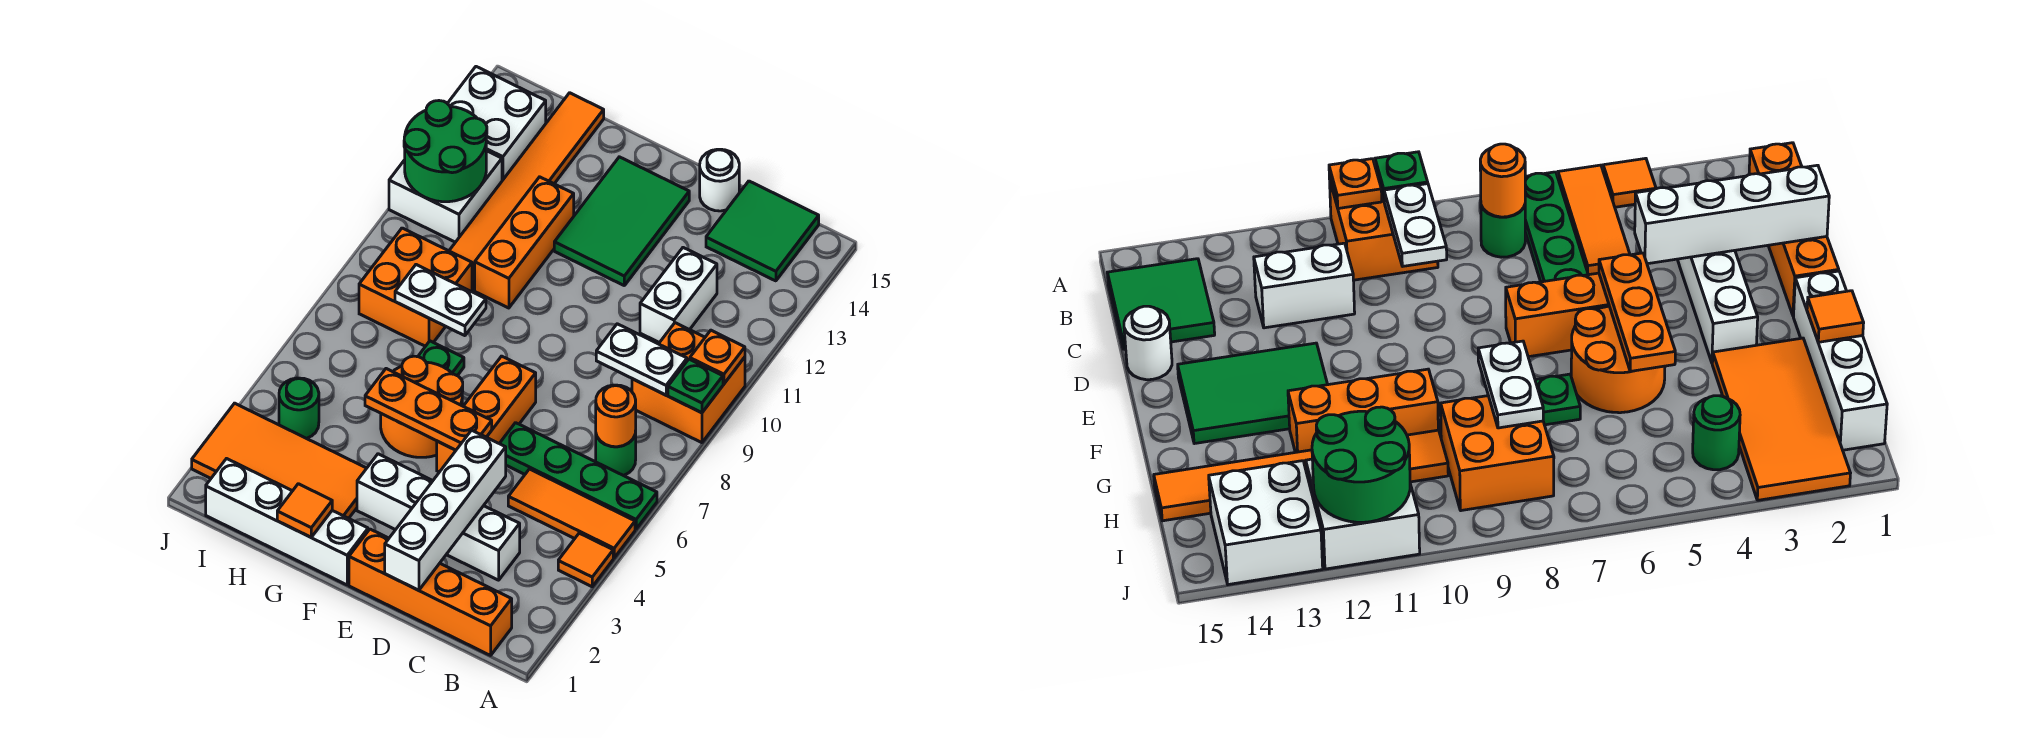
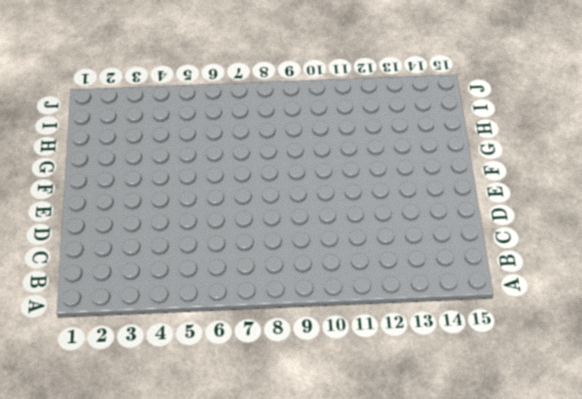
none -> orange 1x1 tile [558,533,613,587]
none -> orange 1x3 tile [508,469,635,558]
none -> green 1x4 plate [499,423,657,529]
none -> orange 2x2 brick [632,323,745,443]

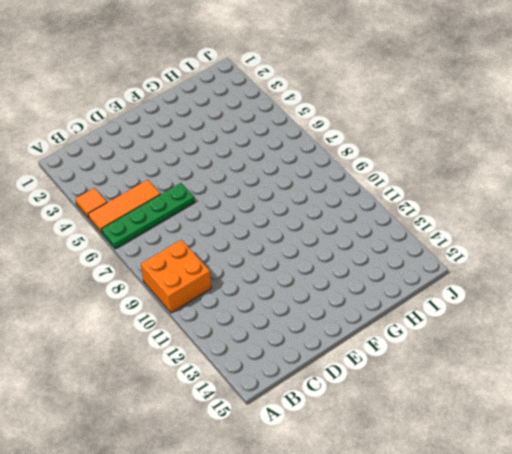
none -> orange 1x4 brick [349,529,512,655]
none -> green 1x1 round brick [596,431,636,476]
none -> green 2x2 tile [706,181,819,281]
none -> white 1x4 brick [357,454,520,580]

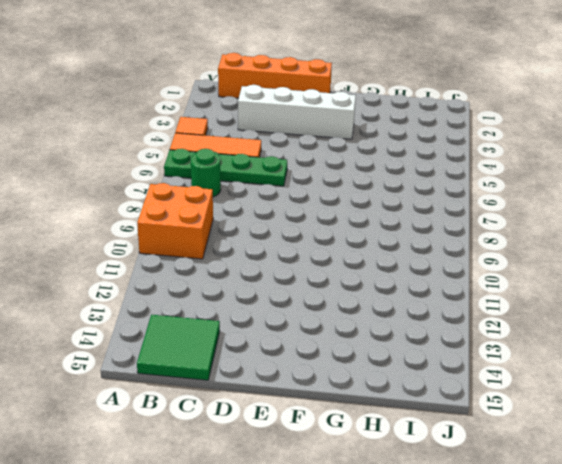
none -> white 1x2 brick [640,248,717,343]
none -> white 1x1 round brick [700,149,739,211]
none -> orange 1x3 brick [437,356,536,472]
none -> green 2x3 tile [554,157,689,285]

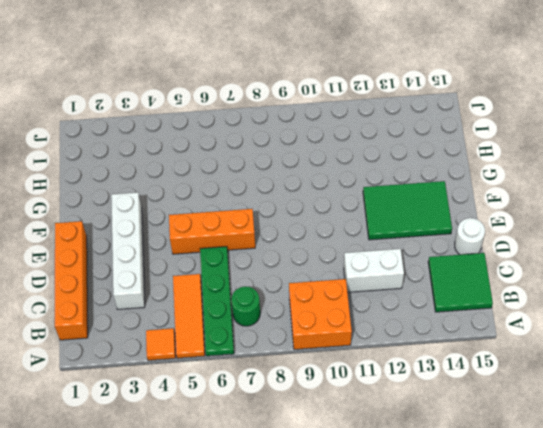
none -> white 1x4 brick [206,459,368,585]
none -> orange 2x2 round brick [381,356,463,457]
none -> orange 2x4 tile [192,403,367,518]
none -> green 1x1 plate [418,341,464,376]

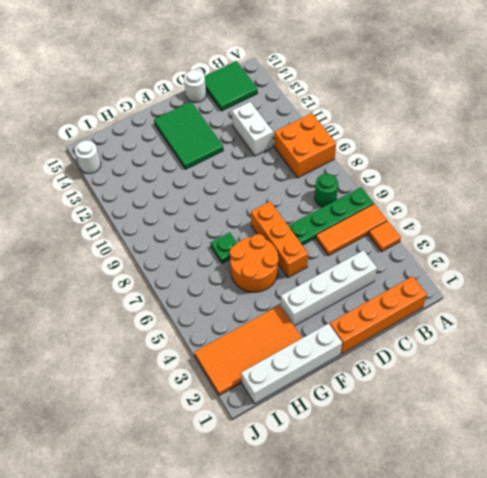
white 1x1 round brick [75,140,101,174] -> white 2x2 brick [447,67,546,181]
none -> orange 1x3 brick [475,177,574,308]
none -> orange 2x2 brick [359,228,472,346]
none -> orange 1x6 tile [449,93,604,290]
none -> green 1x1 round brick [279,378,319,439]

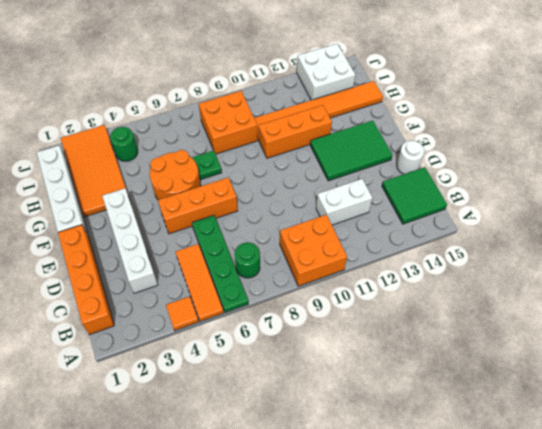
none -> white 2x2 brick [389,151,502,242]
none -> green 1x1 plate [668,359,723,413]
none -> orange 1x1 plate [690,330,745,384]
none -> orange 1x1 round brick [596,385,636,447]

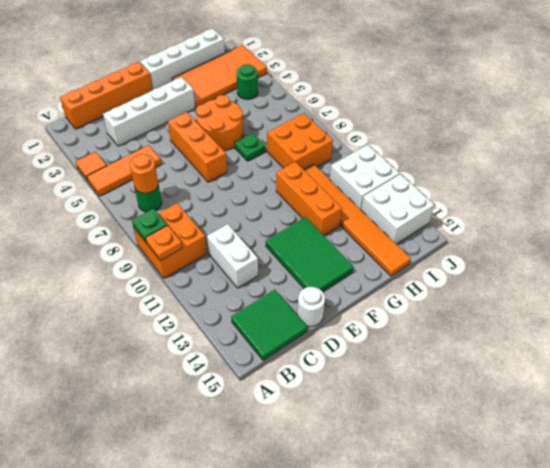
none -> green 1x4 plate [499,423,657,529]
none -> white 1x2 plate [596,324,687,395]
none -> white 1x4 brick [385,430,506,590]
none -> orange 1x3 plate [365,369,492,450]

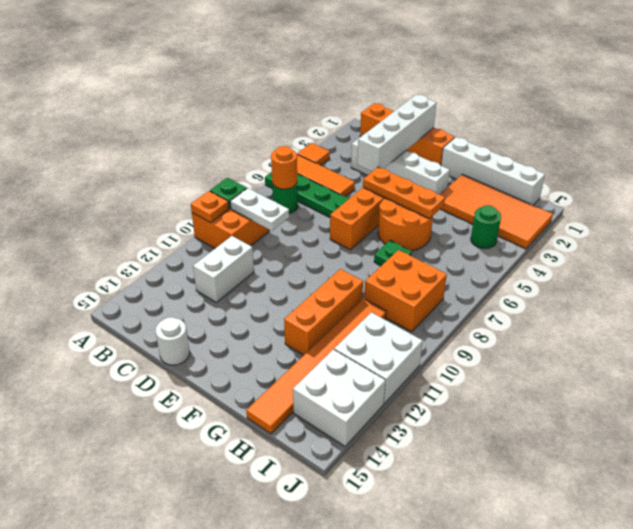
none -> green 2x2 tile [706,181,819,281]
none -> green 2x3 tile [554,157,689,285]
none -> orange 1x1 tile [277,484,332,537]
none -> white 1x2 plate [395,265,486,336]

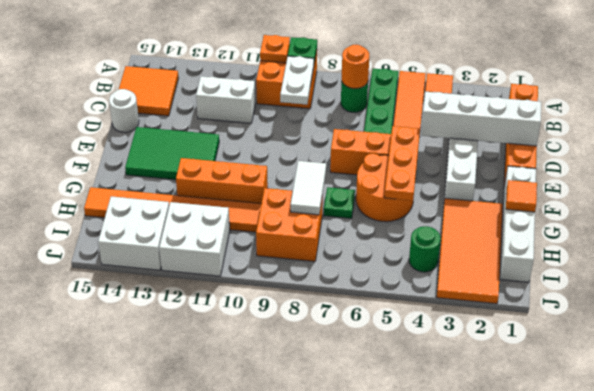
orange 2x2 tile [119,66,178,116] -> green 2x2 tile [706,181,819,281]
white 1x2 tile [291,161,326,215] -> white 1x2 plate [395,265,486,336]
none -> green 2x2 round brick [404,101,487,202]

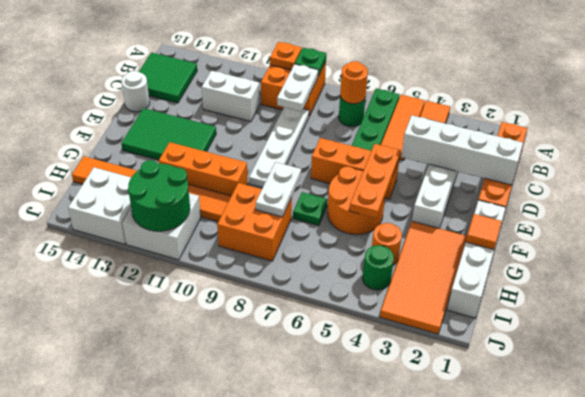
white 1x4 plate [249,107,309,188] -> none
orange 1x1 round brick [372,223,402,265] -> none

